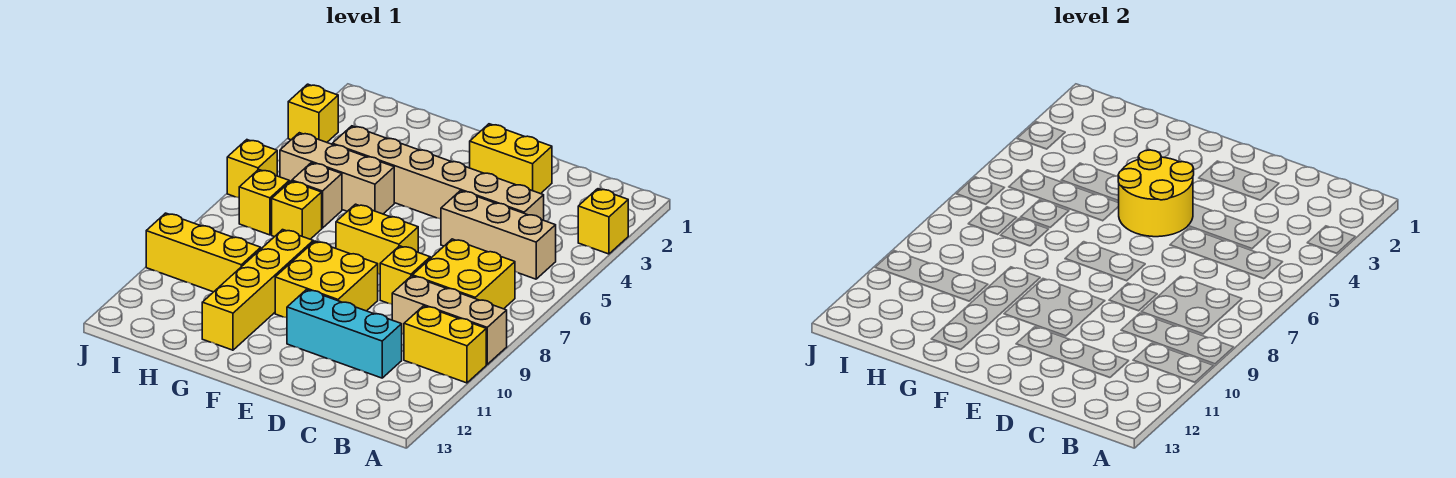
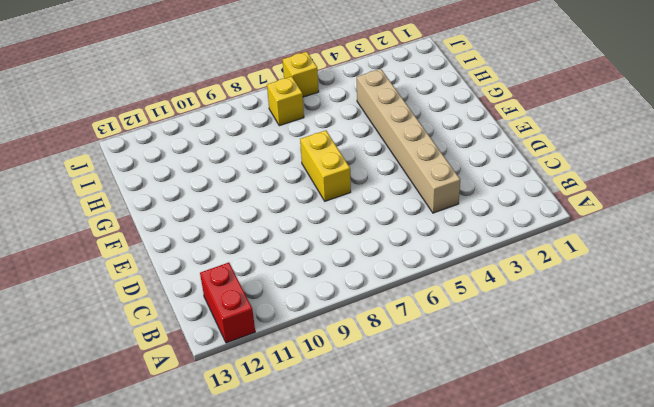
red 1x2 brick [200,263,255,343] -> none
none -> yellow 1x1 brick [578,189,628,254]
none -> tan 1x3 brick [392,276,507,364]
none -> yellow 1x2 brick [404,306,486,383]

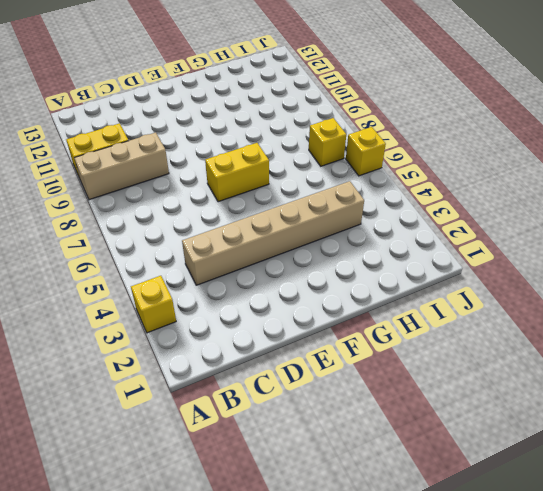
none -> tan 1x3 brick [441,191,556,279]
none -> yellow 2x2 brick [412,239,515,309]
none -> cyan 1x3 brick [287,290,402,378]

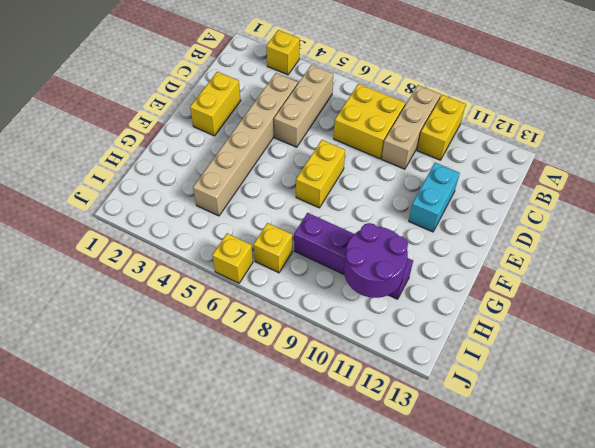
cyan 1x2 brick [409,163,460,232] -> cyan 1x3 brick [287,290,402,378]
purple 1x4 brick [294,213,413,299] -> yellow 1x3 brick [146,213,261,292]
purple 2x2 round brick [344,223,408,298] -> none
none -> yellow 1x1 brick [380,246,430,304]
none -> yellow 2x2 brick [275,241,378,318]
none -> tan 1x3 brick [280,133,394,214]

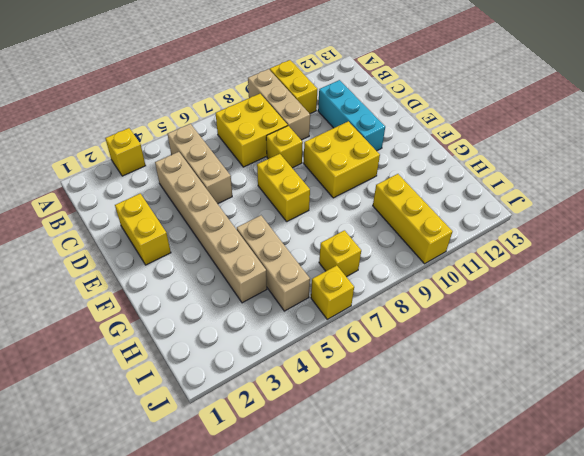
none -> yellow 1x4 brick [202,230,313,350]
none -> tan 1x1 brick [292,163,342,228]
none -> yellow 1x1 brick [272,181,322,239]

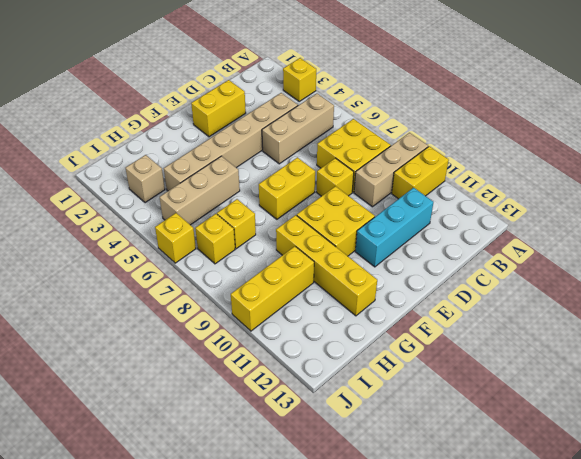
tan 1x1 brick [126,155,165,203] -> tan 1x1 brick moved to [292,163,342,228]
none -> yellow 1x1 brick [288,84,338,142]
none -> yellow 2x2 round brick [1118,150,1194,237]

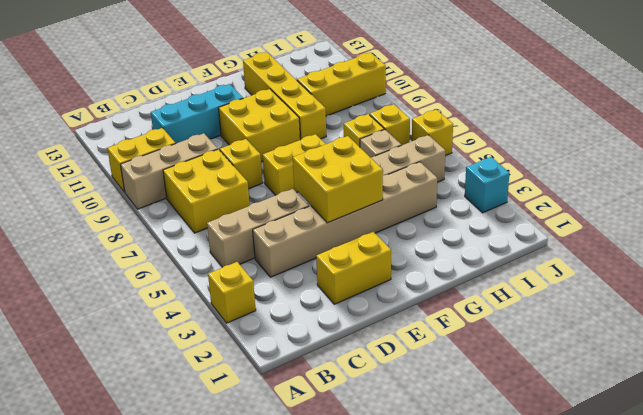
yellow 2x2 brick [293,136,383,223] -> yellow 2x2 round brick [1118,150,1194,237]
cyan 1x1 brick [465,157,509,213] -> yellow 1x1 brick [288,84,338,142]

